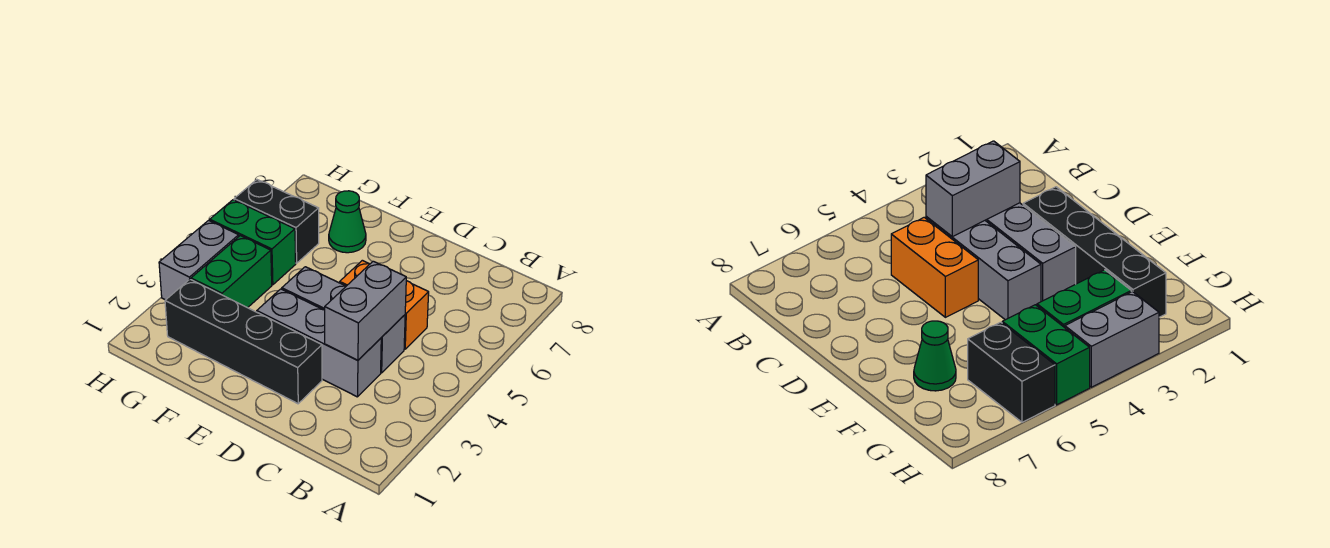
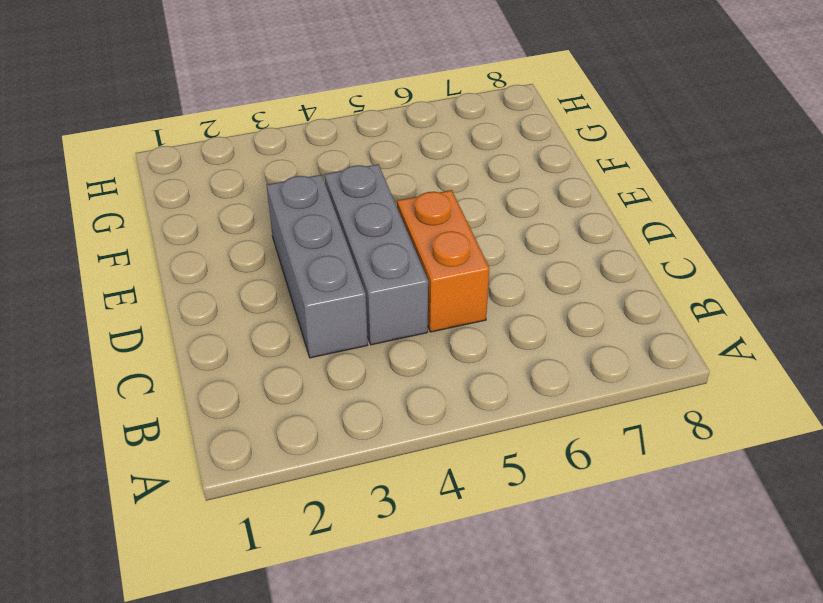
none -> black 1x4 brick [165,279,322,404]
none -> green 1x1 cone [329,191,366,253]

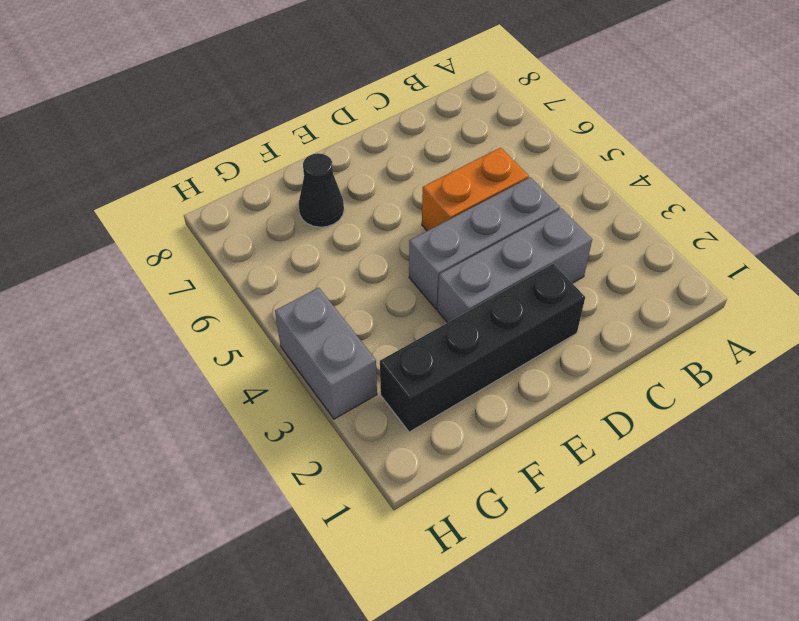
black 1x1 cone [299,153,344,227] -> green 1x1 cone [329,191,366,253]
none -> green 1x2 brick [191,236,272,308]
none -> green 1x2 brick [210,200,296,285]

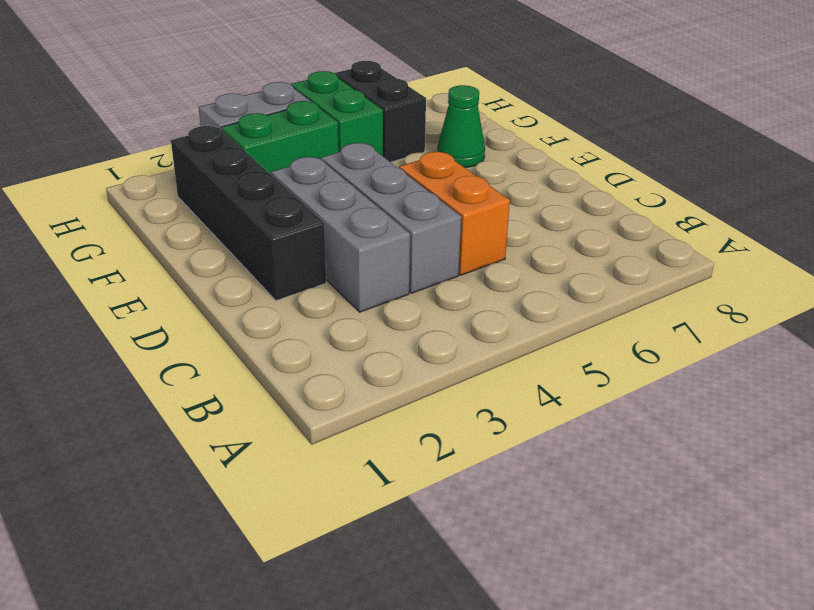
none -> grey 1x2 brick [325,261,406,360]

